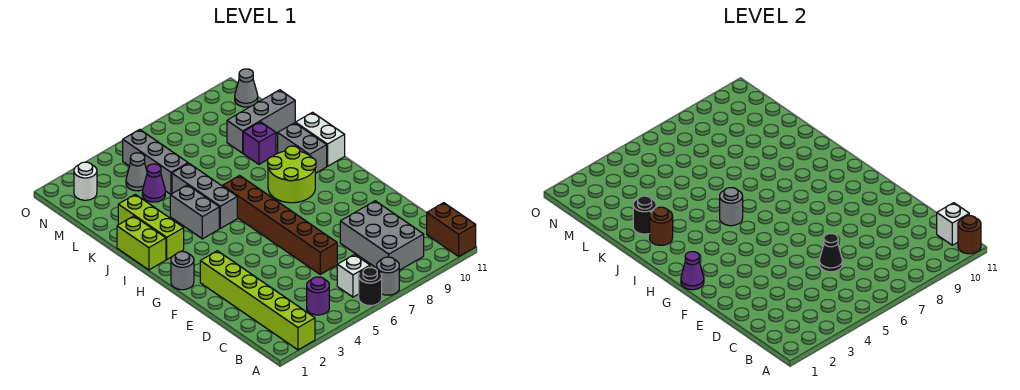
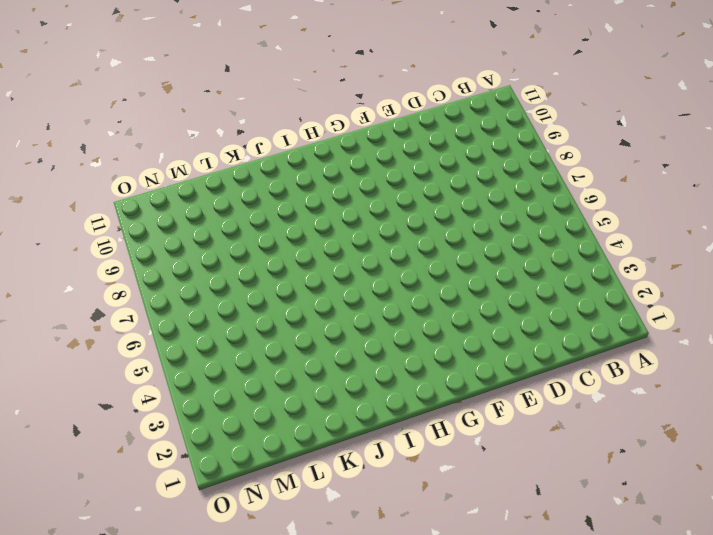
none -> lime 1x6 brick [200,251,315,350]
none -> black 1x1 round brick [359,268,382,306]
none -> grey 1x1 round brick [377,257,399,295]
none -> brown 1x2 brick [427,203,476,256]

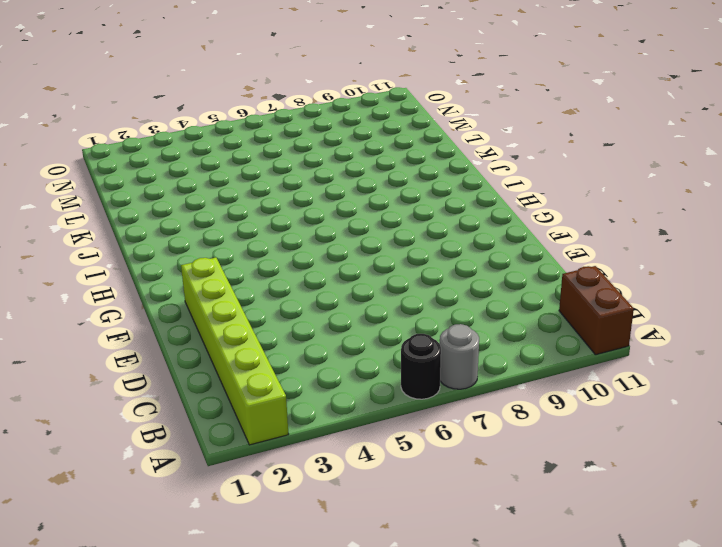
none -> purple 1x1 round brick [307,277,329,315]
none -> white 1x1 brick [337,255,370,297]
none -> grey 2x3 brick [340,201,424,270]
none -> brown 1x6 brick [223,176,337,274]

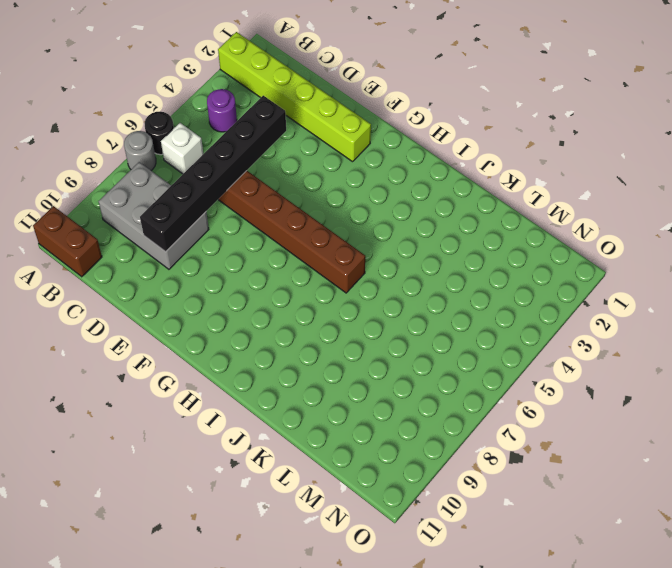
black 1x6 brick [140,96,286,252] -> black 1x1 cone [819,234,842,272]
none -> grey 1x1 round brick [171,252,194,290]
none -> lime 2x2 round brick [268,146,316,203]
none -> lime 1x2 brick [117,216,166,270]
none -> lime 1x3 brick [118,194,184,259]

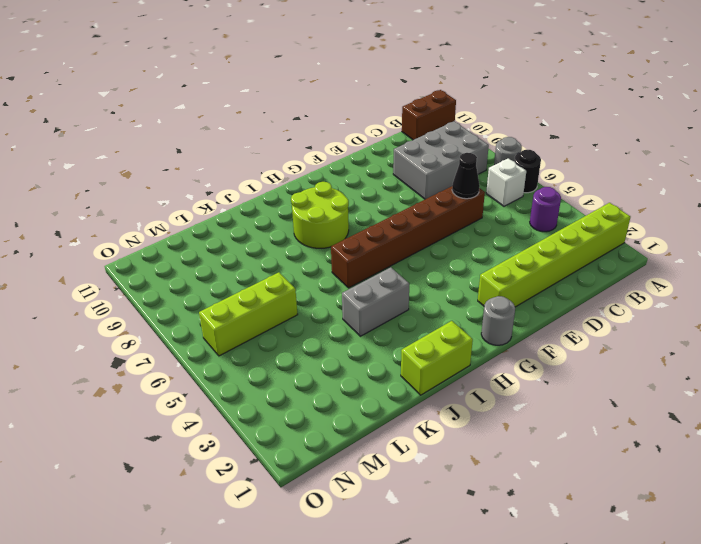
lime 1x3 brick [199,272,298,356] -> lime 1x3 brick moved to [118,194,184,259]
none -> grey 1x3 brick [172,163,237,228]
none -> grey 1x2 brick [278,123,327,174]
none -> white 1x2 brick [296,112,345,166]
none -> purple 1x1 brick [243,122,276,164]

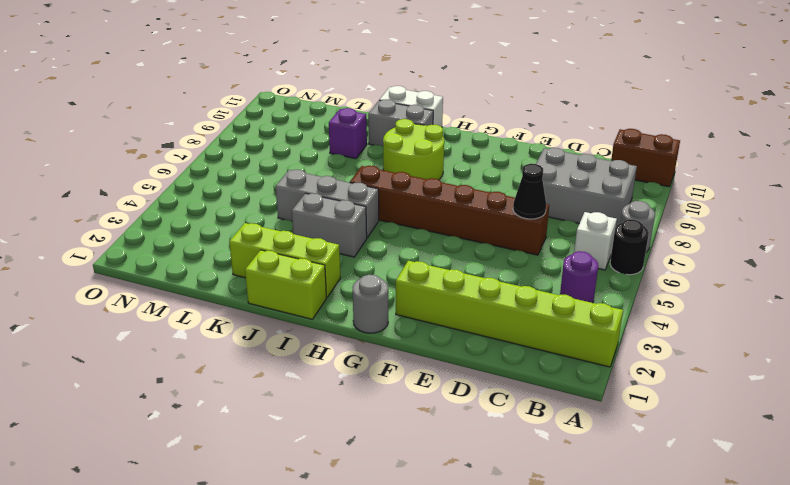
none -> purple 1x1 cone [142,164,165,202]
none -> grey 1x3 brick [123,129,188,194]
none -> grey 1x3 brick [227,90,296,153]
none -> grey 1x1 cone [126,153,147,191]

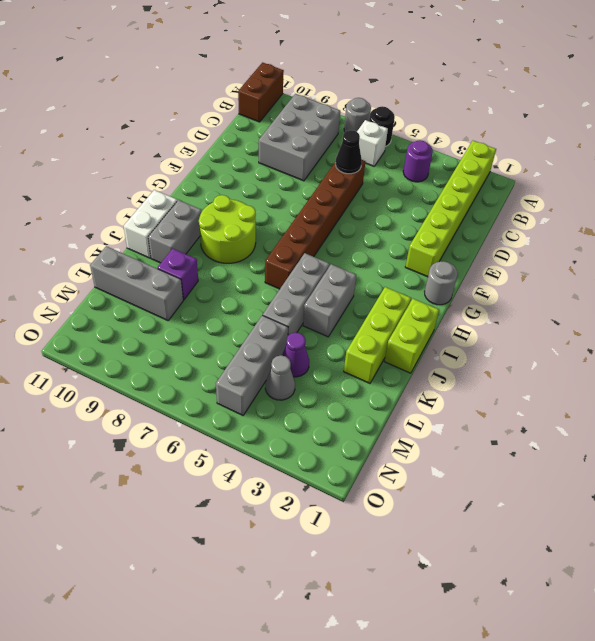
none -> white 1x1 round brick [74,162,97,200]
none -> grey 1x1 cone [235,69,258,107]
none -> brown 1x1 round brick [958,216,981,254]
none -> white 1x1 brick [937,203,969,245]

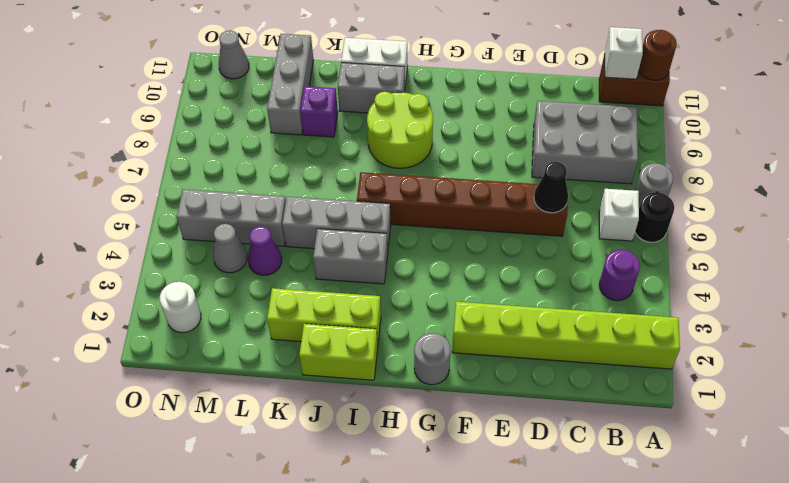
none -> purple 1x1 cone [681,252,704,290]
none -> grey 1x1 round brick [720,188,743,226]
none -> brown 1x1 round brick [650,207,673,245]
none -> black 1x1 round brick [633,196,656,234]

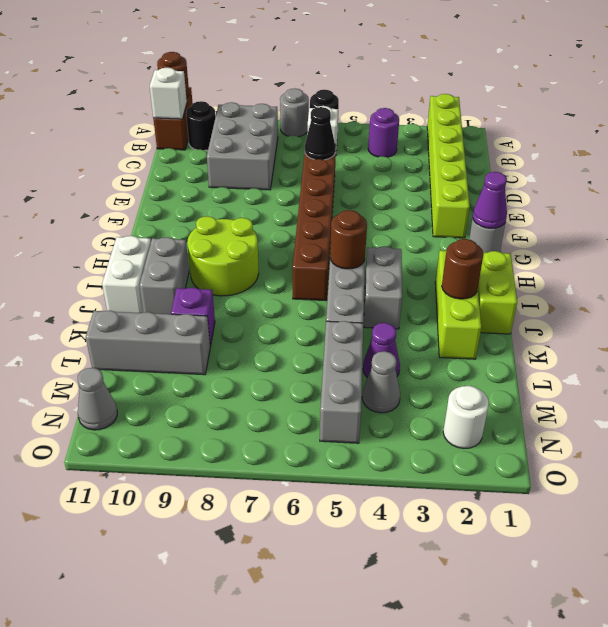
black 1x1 round brick [186,101,216,150] -> black 1x1 round brick moved to [633,196,656,234]
brown 1x1 round brick [330,210,367,269] -> grey 1x1 round brick [720,188,743,226]

